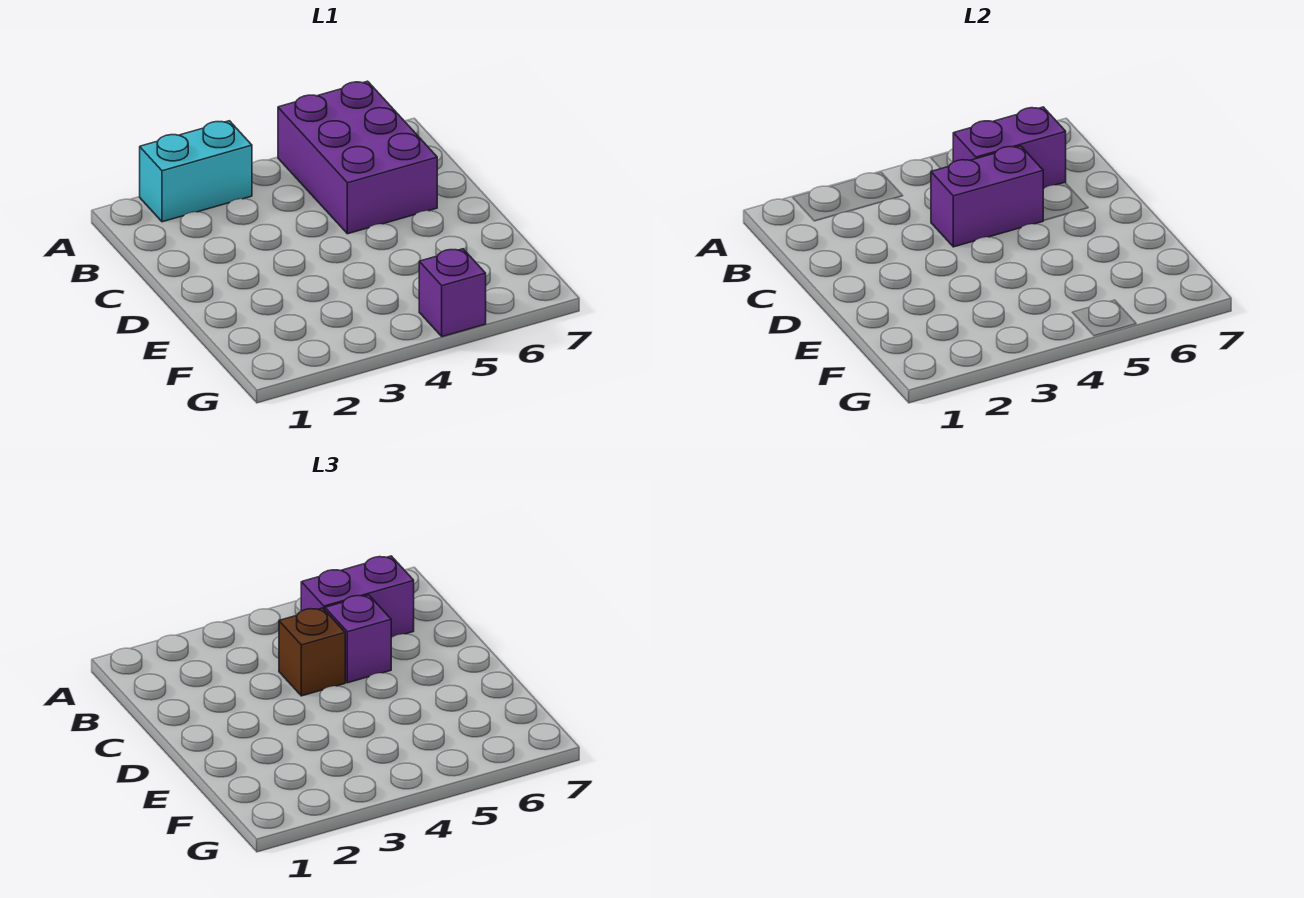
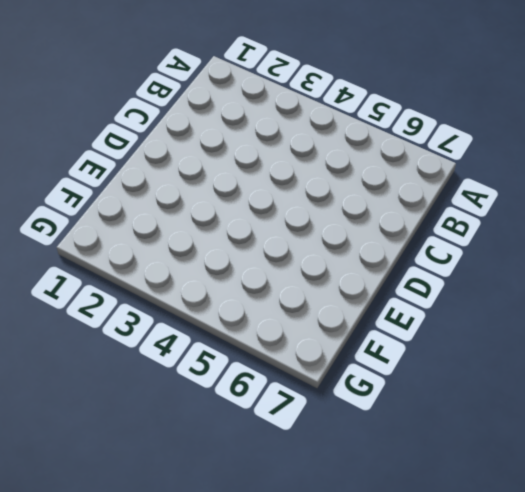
none -> cyan 1x2 brick [140,121,252,222]
none -> purple 2x3 brick [278,81,437,234]

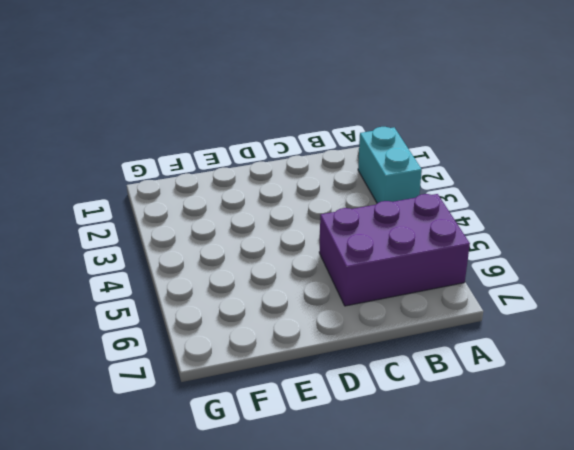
none -> purple 1x1 brick [419,249,486,337]
none -> purple 1x2 brick [953,107,1066,188]

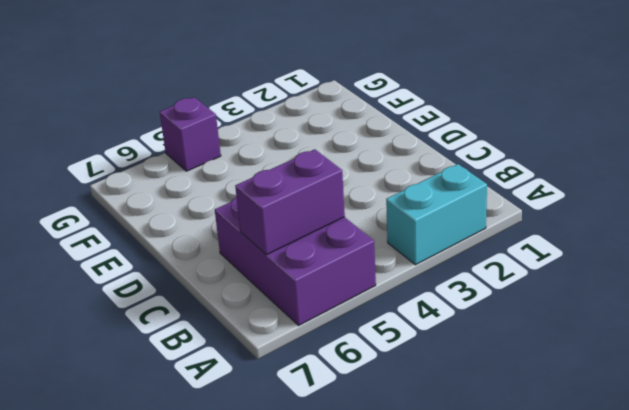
none -> purple 1x2 brick [931,146,1044,247]
none -> purple 1x2 brick [301,556,414,638]

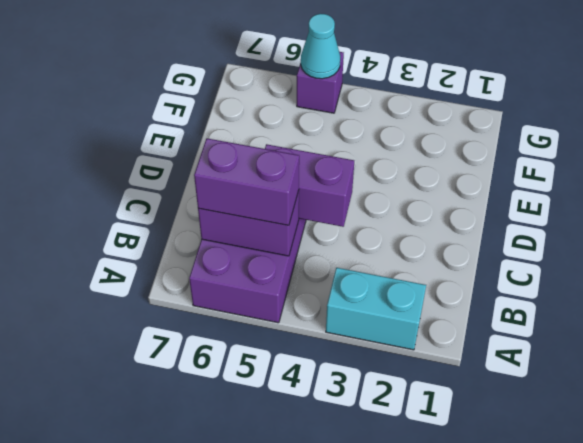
cyan 1x1 cone [301,14,340,79] -> none
none -> brown 1x1 brick [279,608,345,696]
none -> purple 1x1 brick [325,595,391,683]

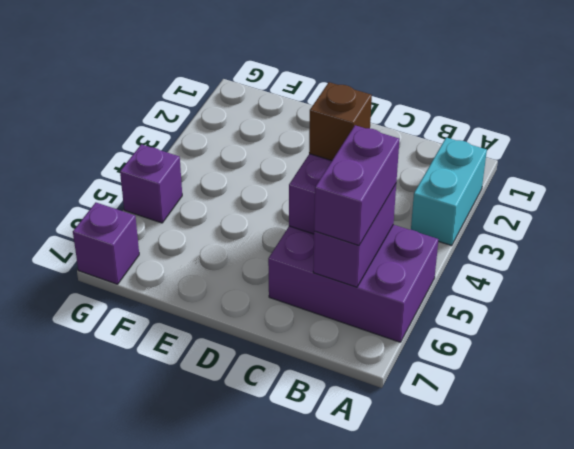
purple 1x1 brick [73,203,139,284] -> purple 1x1 brick moved to [325,595,391,683]

